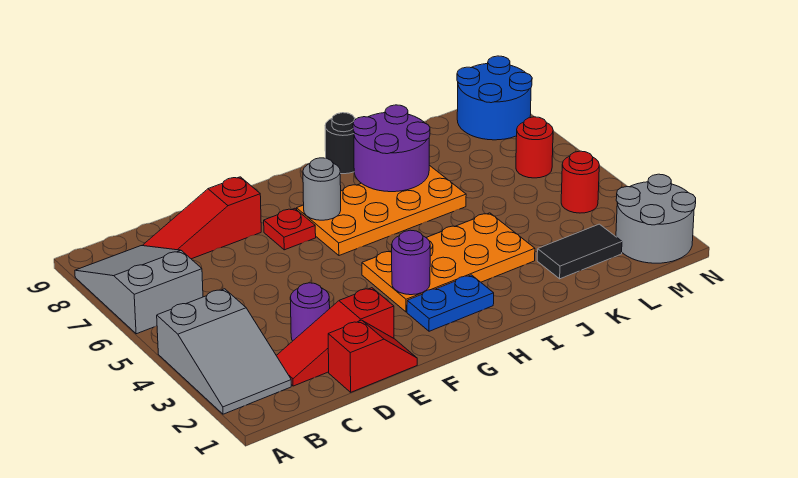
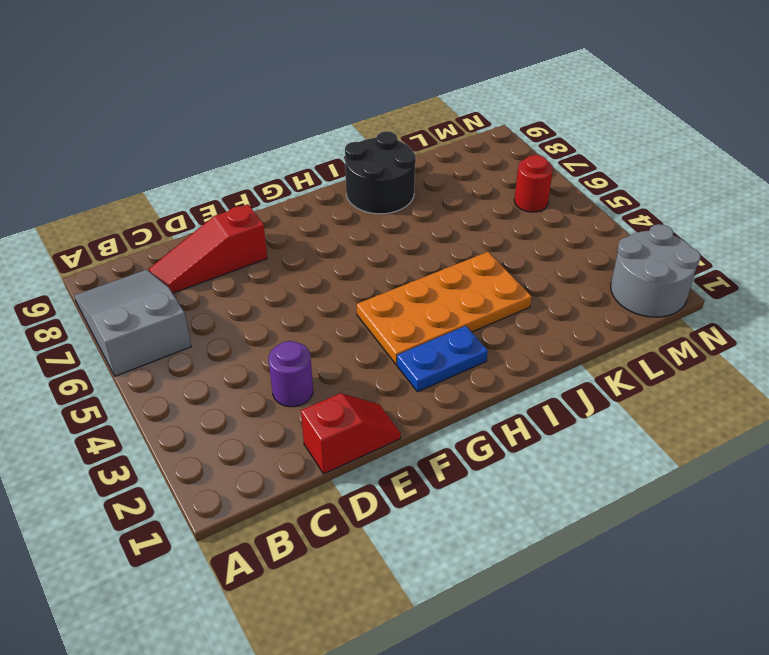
black 2x2 round brick [345,131,416,214] -> black 1x1 round brick [325,113,356,174]
none -> grey 2x3 slope [157,289,291,414]
none -> red 1x3 slope [276,288,394,386]
none -> red 1x1 plate [264,208,316,250]

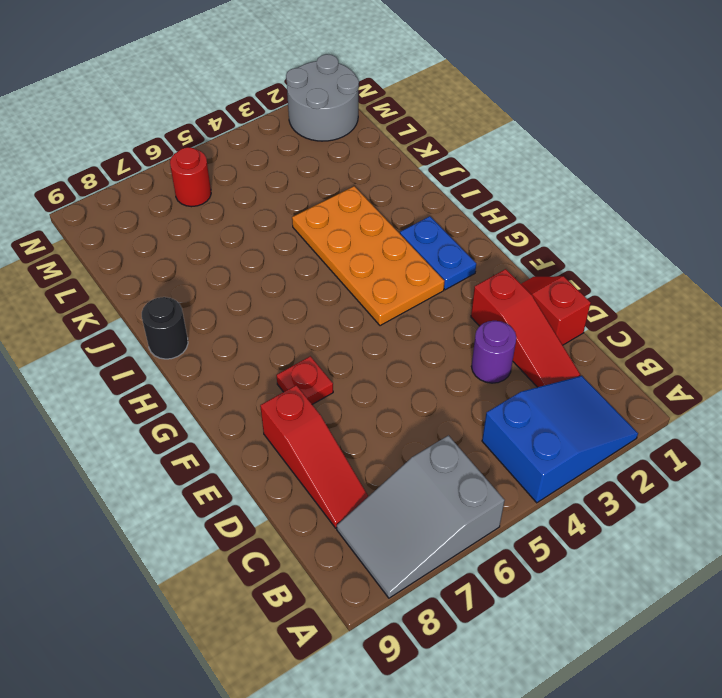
blue 2x3 slope [482,376,638,503] -> grey 2x3 slope [157,289,291,414]
none -> orange 2x4 plate [296,165,466,256]
none -> black 1x2 tile [537,224,622,279]
none -> red 1x1 round brick [561,151,599,213]

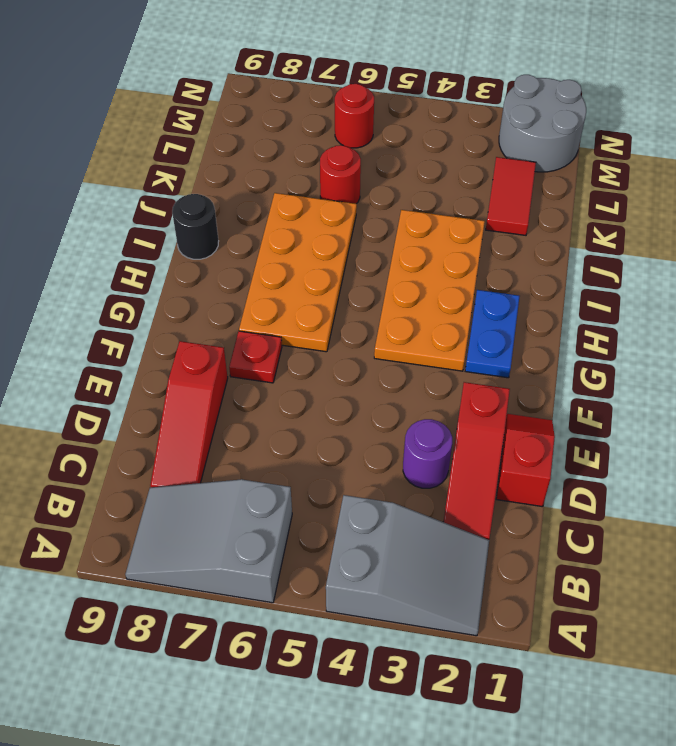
red 1x2 tile [486,157,536,235] -> black 1x2 tile [537,224,622,279]
red 1x1 round brick [320,145,361,204] -> red 1x1 round brick moved to [561,151,599,213]
none -> blue 2x2 round brick [457,56,532,140]
none -> purple 1x1 round brick [392,230,430,295]
none -> grey 1x1 round brick [303,158,341,220]

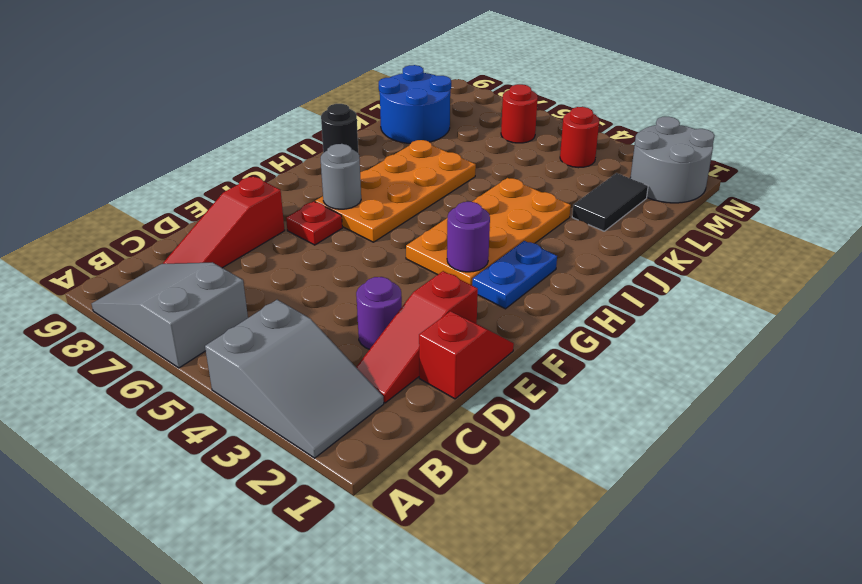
blue 2x2 round brick [379,65,451,144] -> blue 2x2 round brick moved to [457,56,532,140]
none -> purple 2x2 round brick [353,105,430,192]

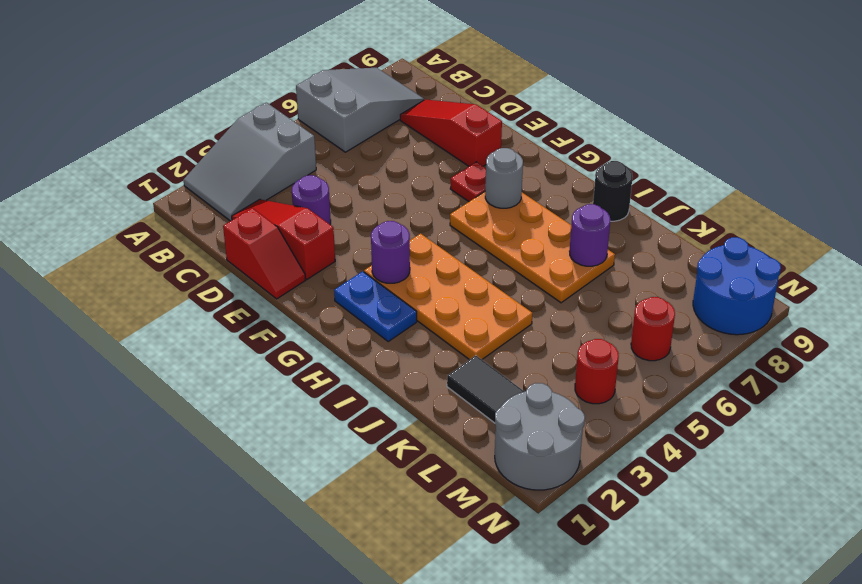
purple 1x1 round brick [570,204,610,266] -> purple 2x2 round brick [353,105,430,192]

